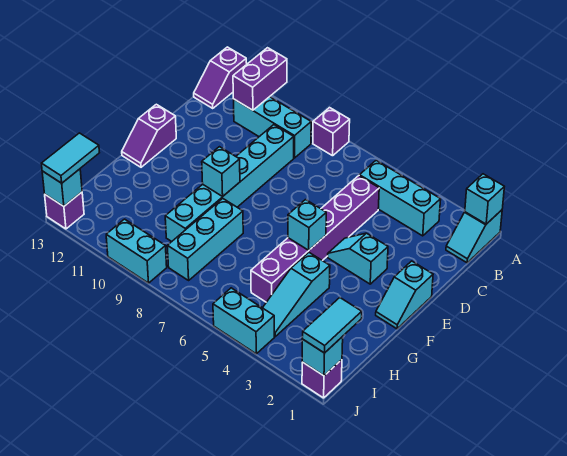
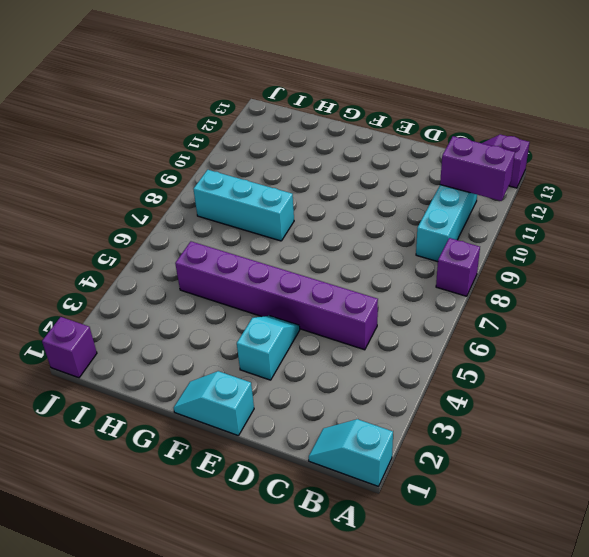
none -> cyan 1x3 brick [359,160,441,236]
none -> cyan 1x6 brick [165,125,294,242]
none -> purple 1x2 slope [122,104,176,167]

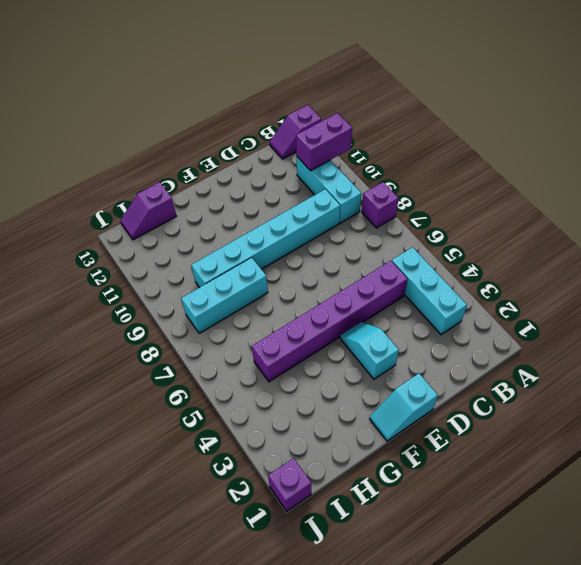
purple 1x2 slope [120,182,176,240] -> purple 1x2 slope moved to [122,104,176,167]
none -> cyan 1x2 slope [446,210,502,263]
none -> cyan 1x3 slope [263,253,330,337]
none -> cyan 1x2 brick [213,288,274,354]

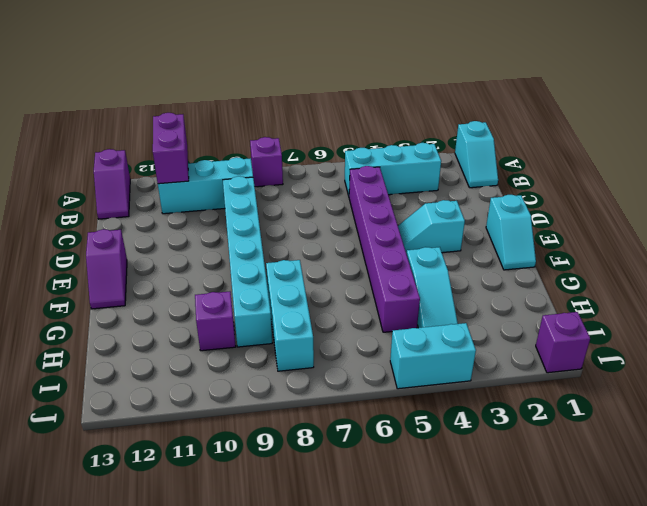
purple 1x1 brick [195,292,236,351] -> purple 1x1 brick moved to [45,192,84,229]
none -> cyan 1x2 brick [106,219,167,283]
none -> cyan 1x1 brick [465,174,504,224]
none -> cyan 1x1 brick [288,200,326,250]

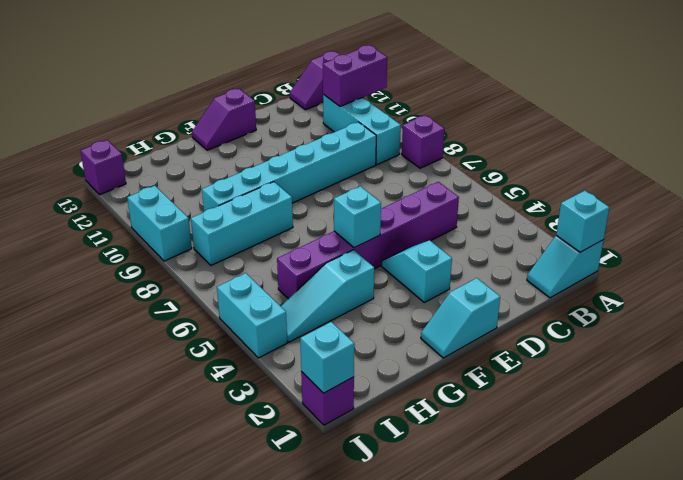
none -> cyan 1x3 brick [359,160,441,236]
none -> cyan 1x1 brick [202,147,240,196]
none -> cyan 1x1 brick [42,169,82,206]

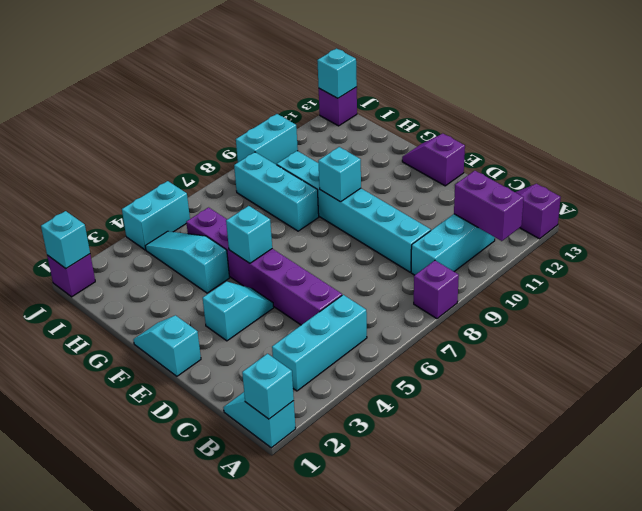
none -> cyan 1x2 tile [302,298,362,353]
none -> cyan 1x2 tile [41,133,99,183]

